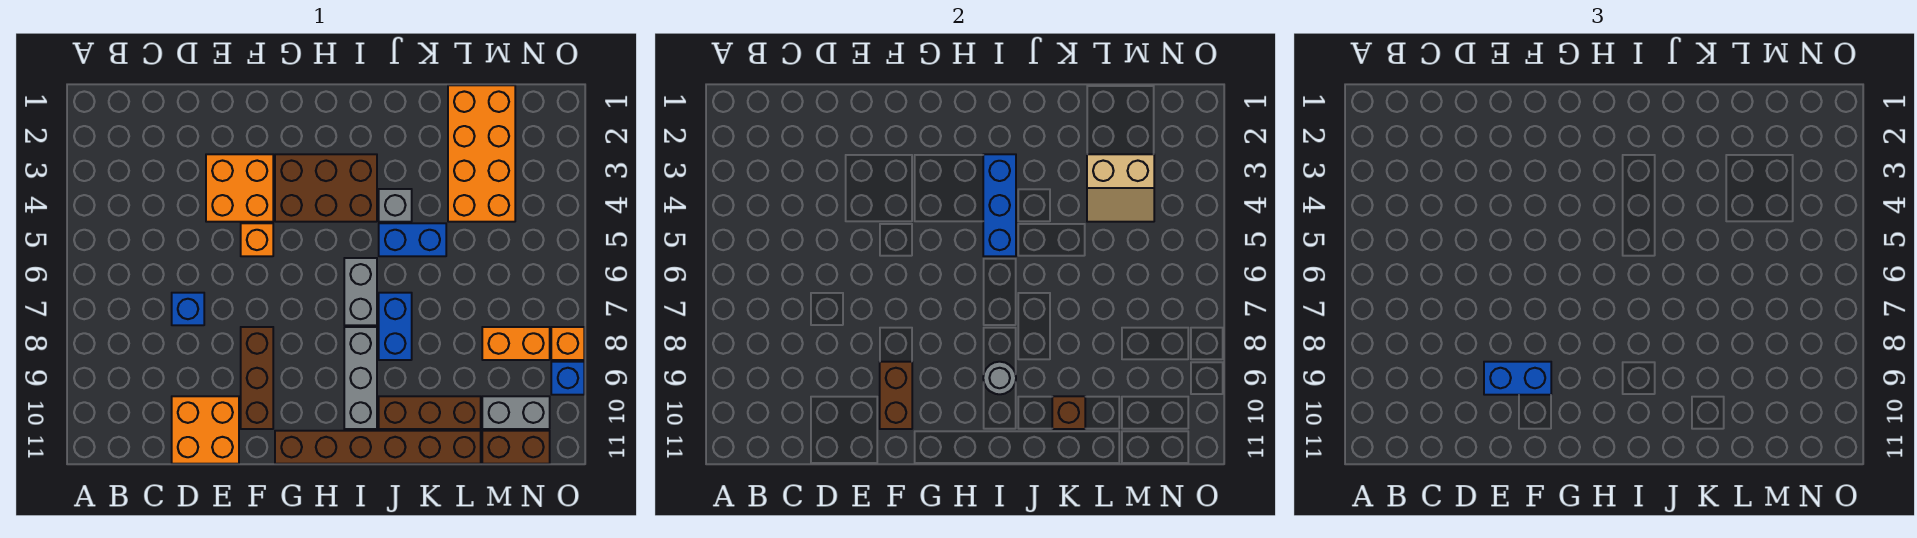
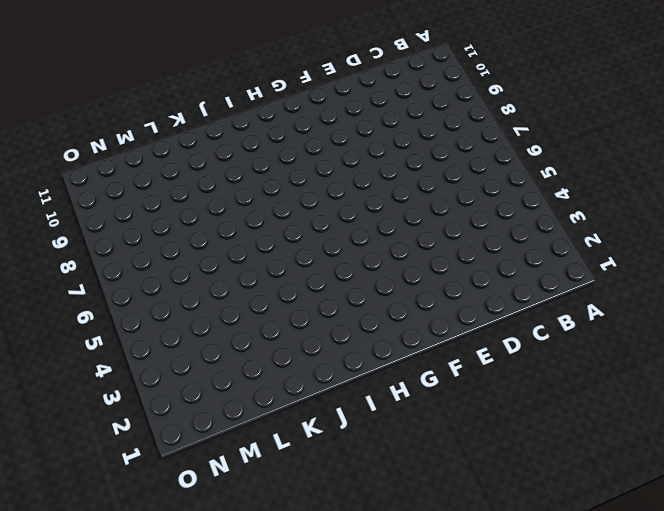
none -> blue 1x1 brick [172,293,204,325]
none -> orange 2x2 brick [172,396,239,464]
none -> orange 2x2 brick [206,154,273,222]

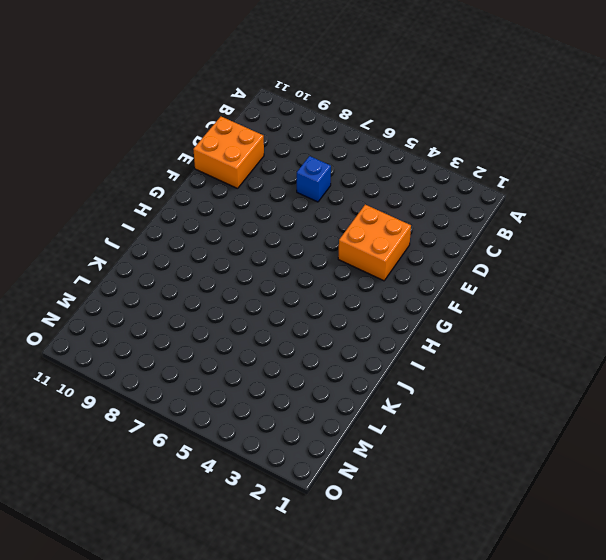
none -> orange 1x1 brick [241,223,273,256]
none -> brown 1x3 brick [241,327,273,429]
none -> brown 2x3 brick [275,154,377,222]

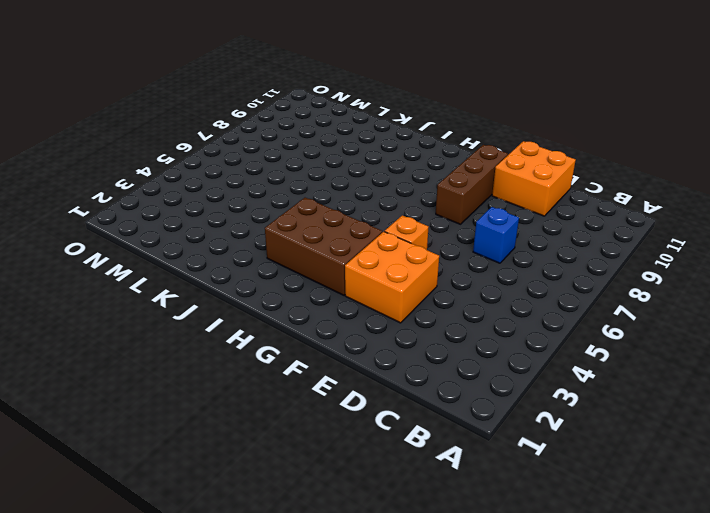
none -> brown 1x6 brick [275,431,481,464]
none -> grey 1x2 brick [344,258,377,325]
none -> grey 1x3 brick [344,327,377,429]

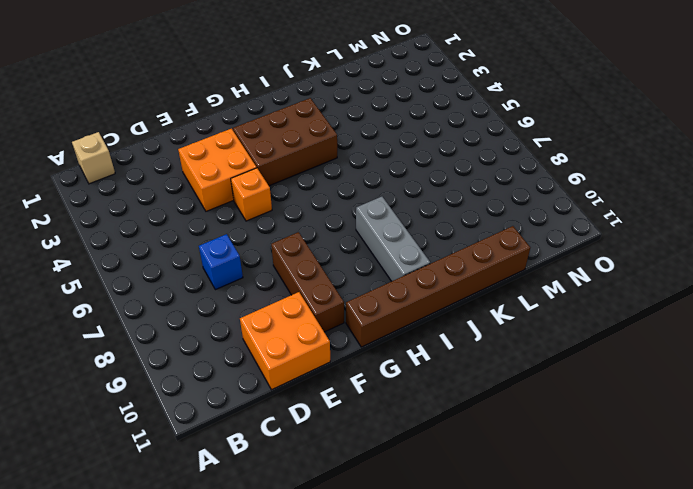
tan 1x1 brick [72,132,115,184] -> none
none -> grey 1x2 brick [344,258,377,325]
none -> grey 1x1 brick [379,189,412,222]
none -> blue 1x2 brick [379,223,446,256]

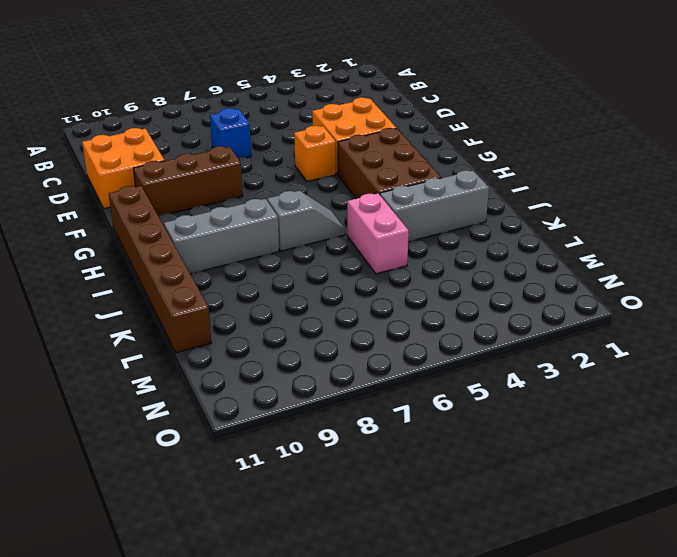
grey 1x2 slope [267,191,345,251] -> grey 1x2 brick [344,258,377,325]
grey 1x3 brick [380,170,489,242] -> grey 1x1 brick [379,189,412,222]
pink 1x2 brick [347,193,409,274] -> blue 1x2 brick [379,223,446,256]
none -> blue 1x2 brick [379,293,412,360]
none -> brown 1x3 brick [379,396,481,429]
none -> orange 2x4 brick [448,85,515,222]

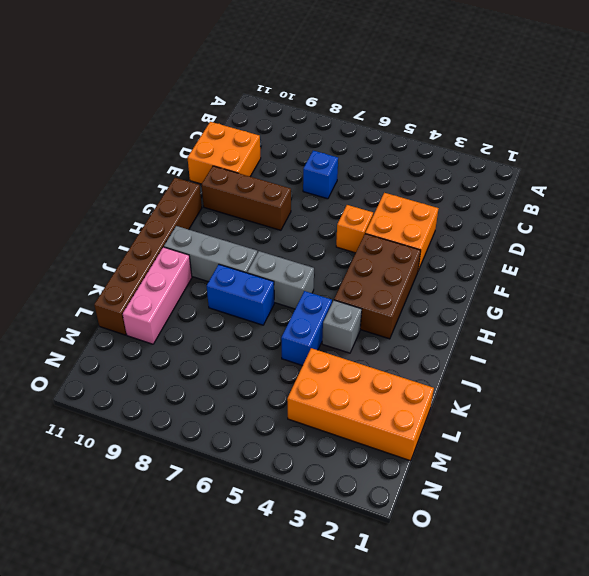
pink 1x3 brick [123,247,192,344] -> brown 1x3 brick [379,396,481,429]
none -> orange 1x2 brick [482,327,550,360]
none -> grey 1x2 brick [482,396,550,429]
none -> brown 1x2 brick [482,431,550,464]

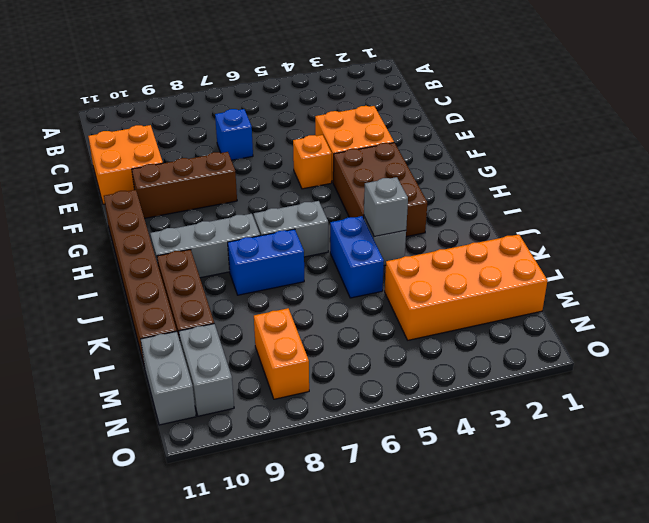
grey 1x1 brick [364,177,408,237] -> none
grey 1x2 brick [141,331,196,425] -> brown 1x2 brick [482,431,550,464]
none -> orange 1x1 brick [551,327,584,360]
none -> blue 1x1 brick [551,362,584,395]
none -> brown 1x2 brick [880,362,912,429]

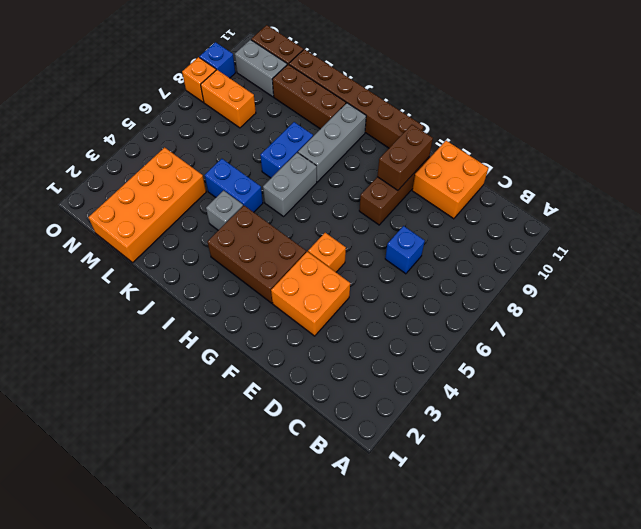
none -> blue 1x3 brick [983,154,1016,256]
none -> grey 1x1 round brick [983,362,1016,394]
none -> brown 1x1 brick [1052,396,1085,429]

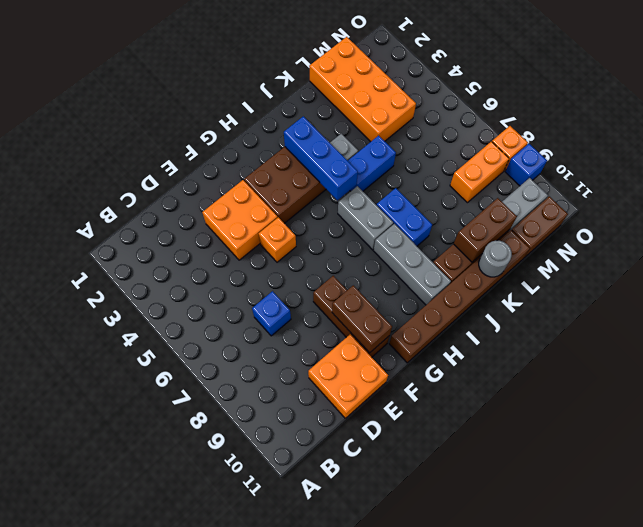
brown 1x2 brick [454,198,517,262] -> brown 1x1 brick [1052,396,1085,429]
grey 1x1 round brick [479,241,512,277] -> grey 1x1 round brick moved to [983,362,1016,394]
none -> tan 2x2 slope [1087,154,1154,222]
none -> blue 1x2 brick [1484,362,1551,395]

